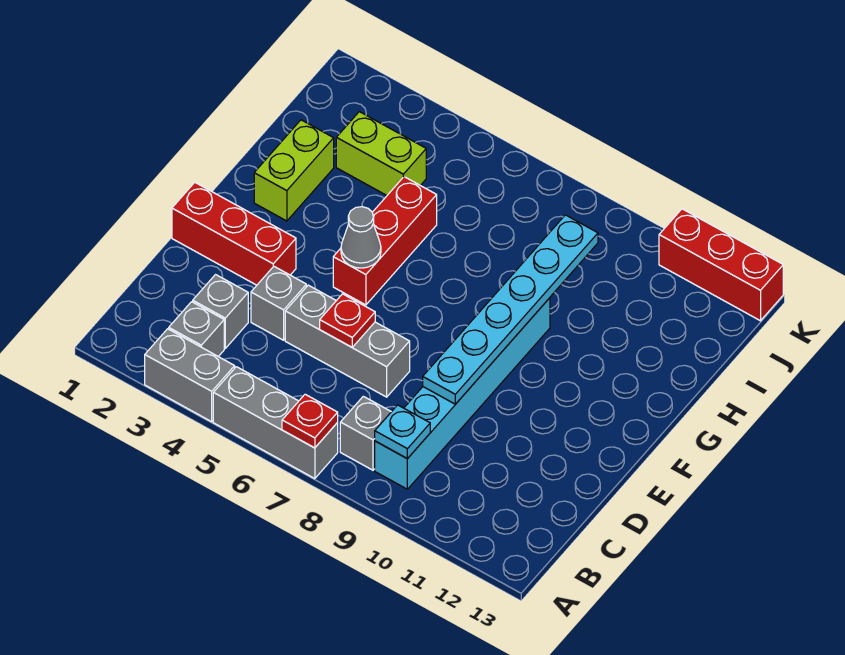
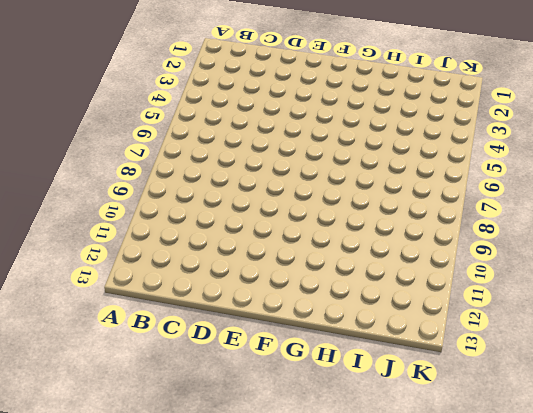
none -> grey 1x2 brick [145,329,235,422]
none -> grey 1x3 brick [213,367,338,479]
none -> grey 1x1 brick [169,302,224,357]

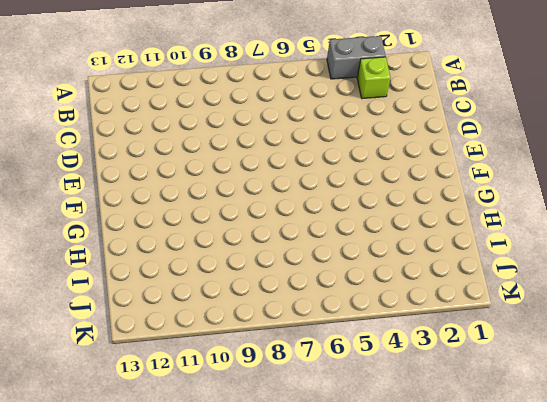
lime 1x1 brick [357,57,391,99] -> grey 1x1 brick [169,302,224,357]
none -> grey 1x3 brick [213,367,338,479]
none -> grey 1x1 brick [340,396,391,470]
none -> cyan 1x6 brick [375,298,550,489]

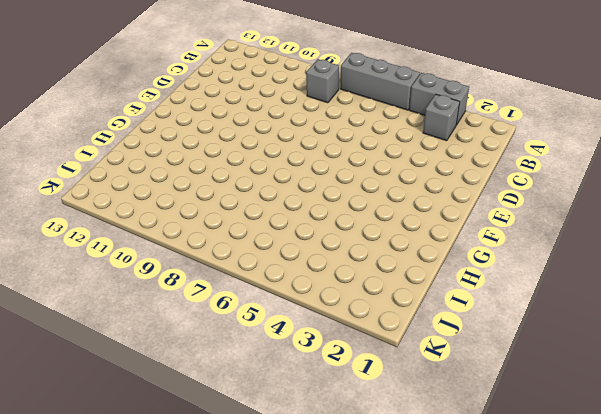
none -> cyan 1x6 brick [375,298,550,489]
none -> grey 1x1 brick [193,275,248,348]
none -> grey 1x1 brick [251,266,306,340]

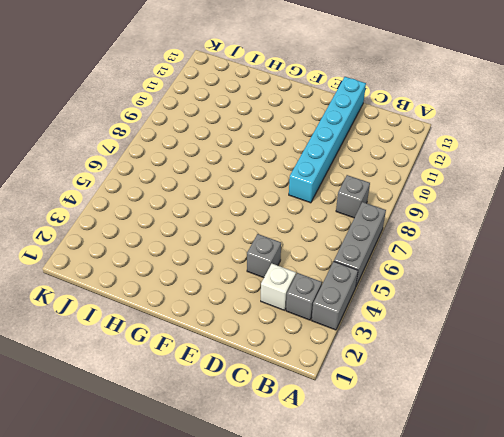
white 1x1 brick [261,264,296,310] -> grey 1x1 brick [193,275,248,348]
cyan 1x6 brick [289,77,366,203] -> cyan 1x6 brick turned to [375,298,550,489]
none -> grey 1x3 brick [285,285,410,397]
none -> red 1x3 brick [172,182,296,285]
none -> red 1x3 brick [333,177,437,305]

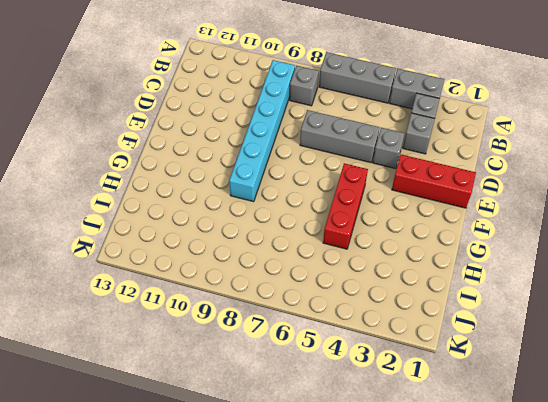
none -> lime 1x2 brick [254,120,334,221]
none -> lime 1x2 brick [336,112,426,195]
none -> red 1x3 brick [659,209,783,321]

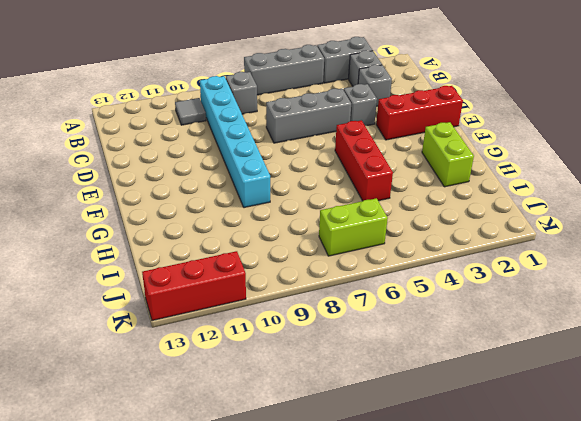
grey 1x1 tile [175,98,206,125] -> none
lime 1x2 brick [319,198,388,256] -> lime 1x2 brick moved to [336,112,426,195]
none -> red 1x1 plate [282,394,338,448]
none -> cyan 1x1 plate [375,405,430,459]
none -> red 1x1 plate [320,294,375,347]

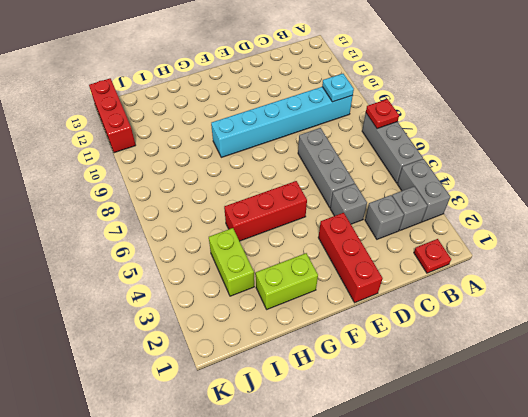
red 1x1 plate [414,239,451,273] -> red 1x1 plate moved to [320,294,375,347]
none -> grey 1x1 brick [340,396,391,470]
none -> cyan 1x6 plate [423,215,598,404]
none -> grey 1x1 cone [341,207,381,268]

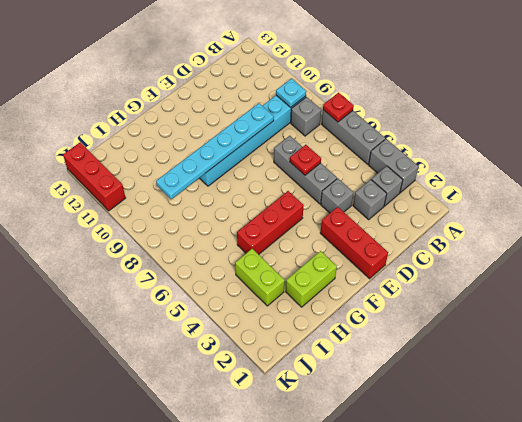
none -> grey 1x1 cone [341,207,381,268]

